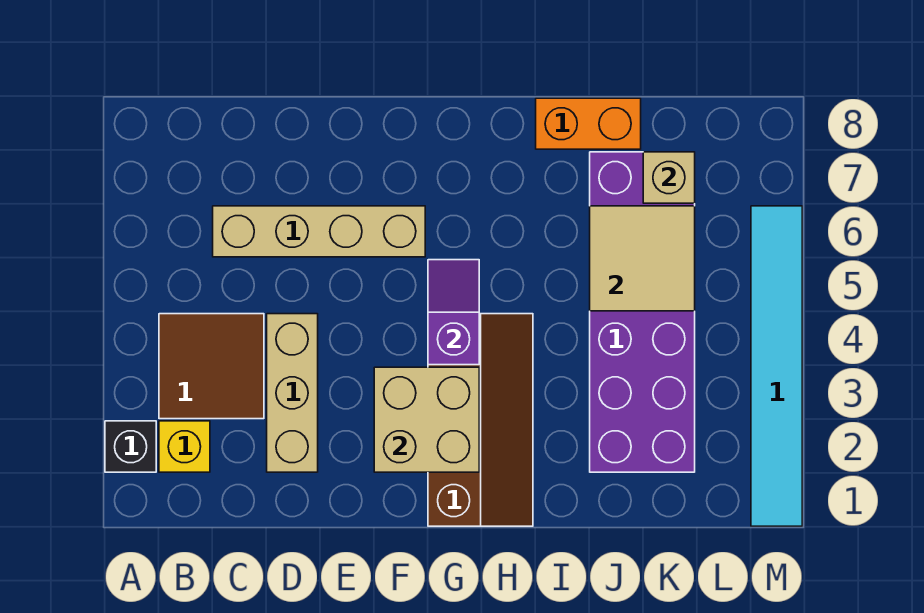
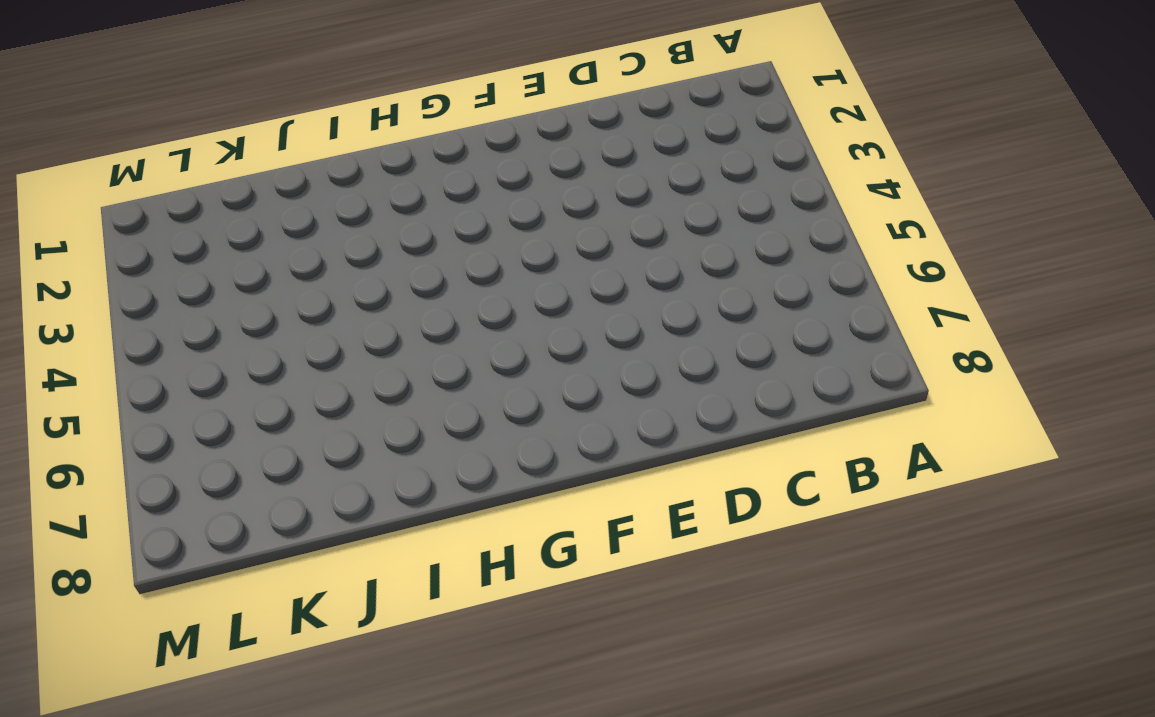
none -> black 1x1 brick [105,421,156,472]
none -> yellow 1x1 brick [159,421,210,472]
none -> brown 2x2 tile [159,314,264,419]

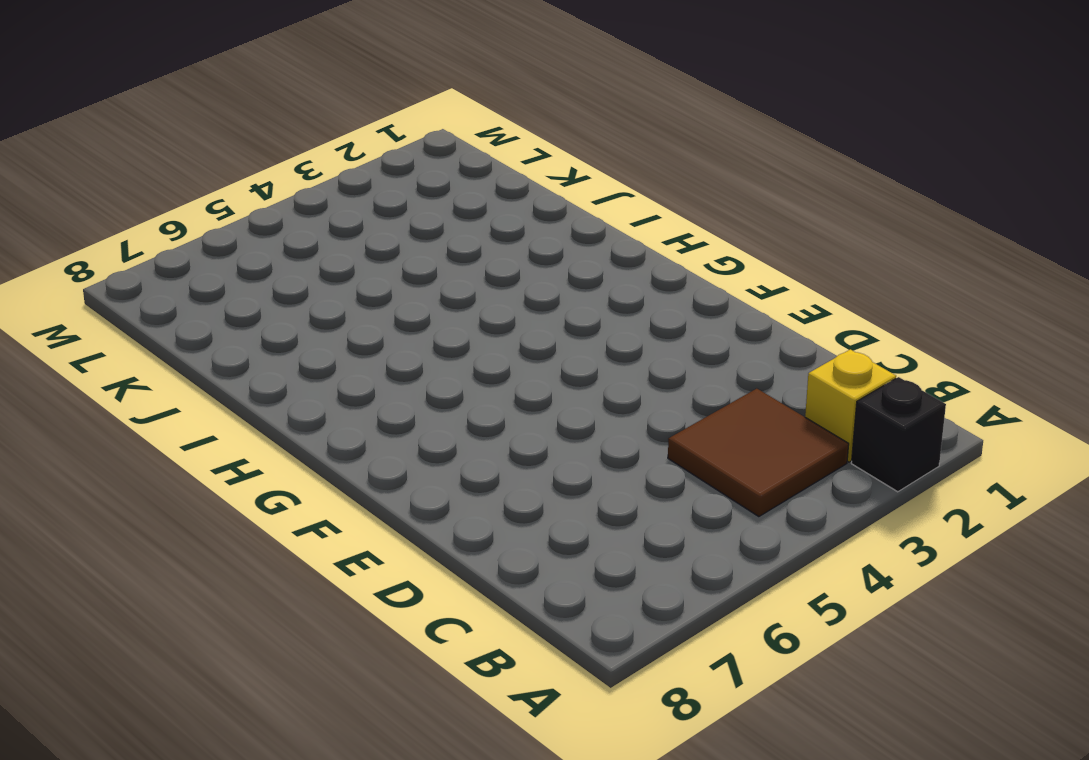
none -> tan 1x4 brick [213,206,425,257]
none -> tan 1x3 brick [267,314,318,472]
none -> brown 2x4 slope [428,314,533,526]

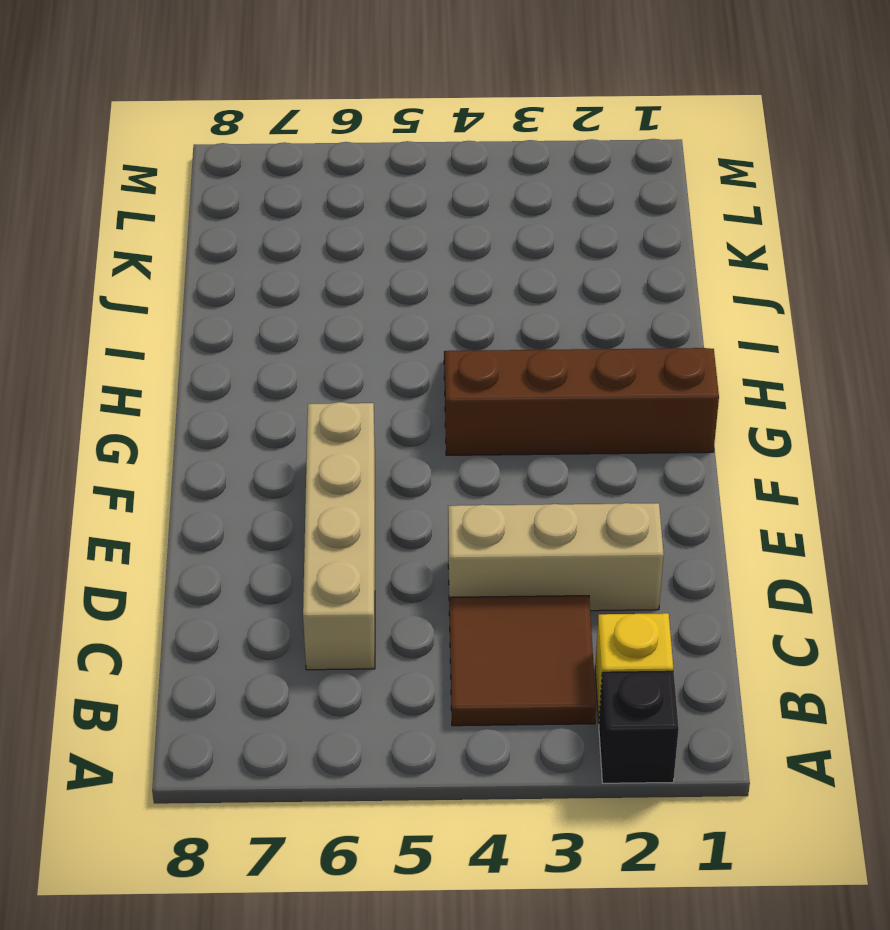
none -> orange 1x2 brick [536,98,641,149]
none -> purple 2x6 brick [590,152,695,472]
none -> cyan 1x6 tile [751,206,802,526]

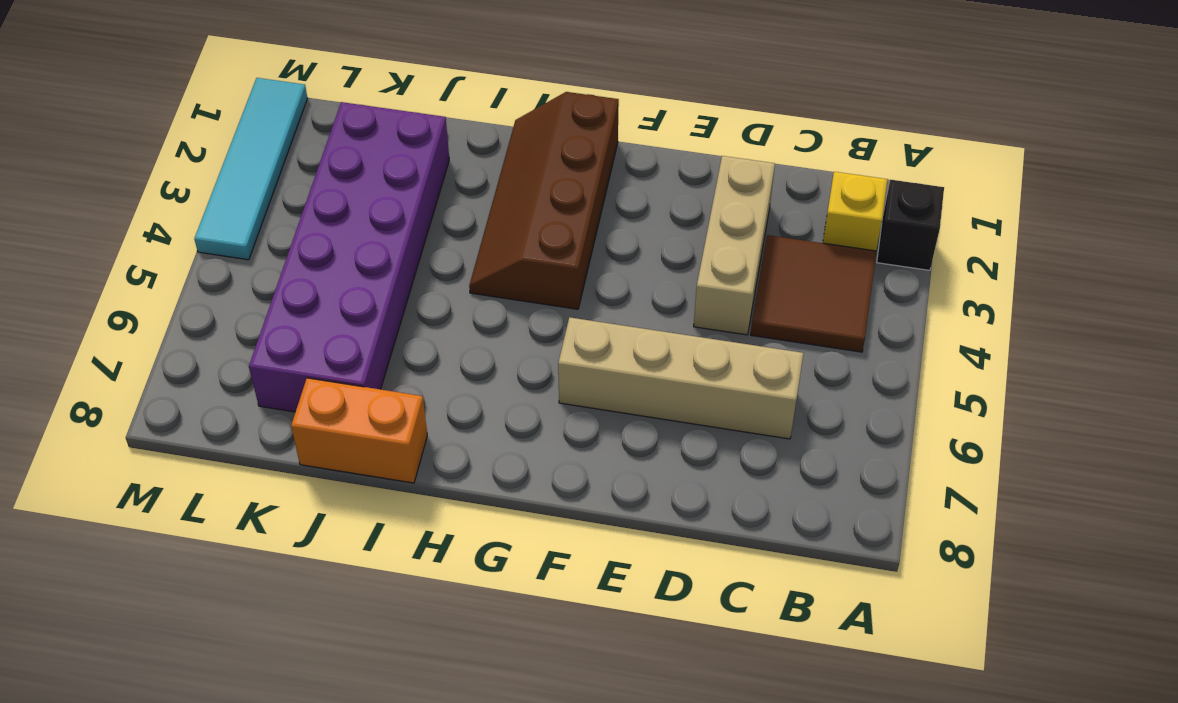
cyan 1x4 tile [194,78,307,260] -> cyan 1x6 tile [751,206,802,526]
none -> tan 2x2 brick [374,367,479,472]
none -> purple 1x2 slope [428,260,479,365]
none -> tan 2x2 tile [590,206,695,311]

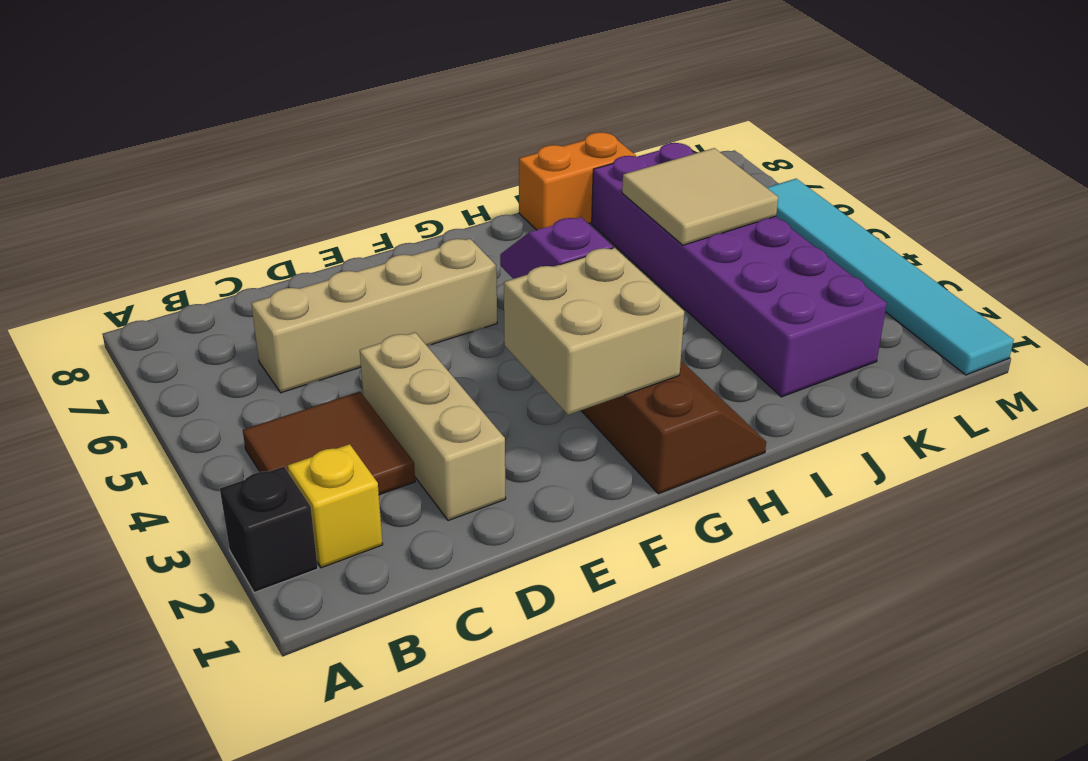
none -> tan 1x1 brick [643,152,695,203]

